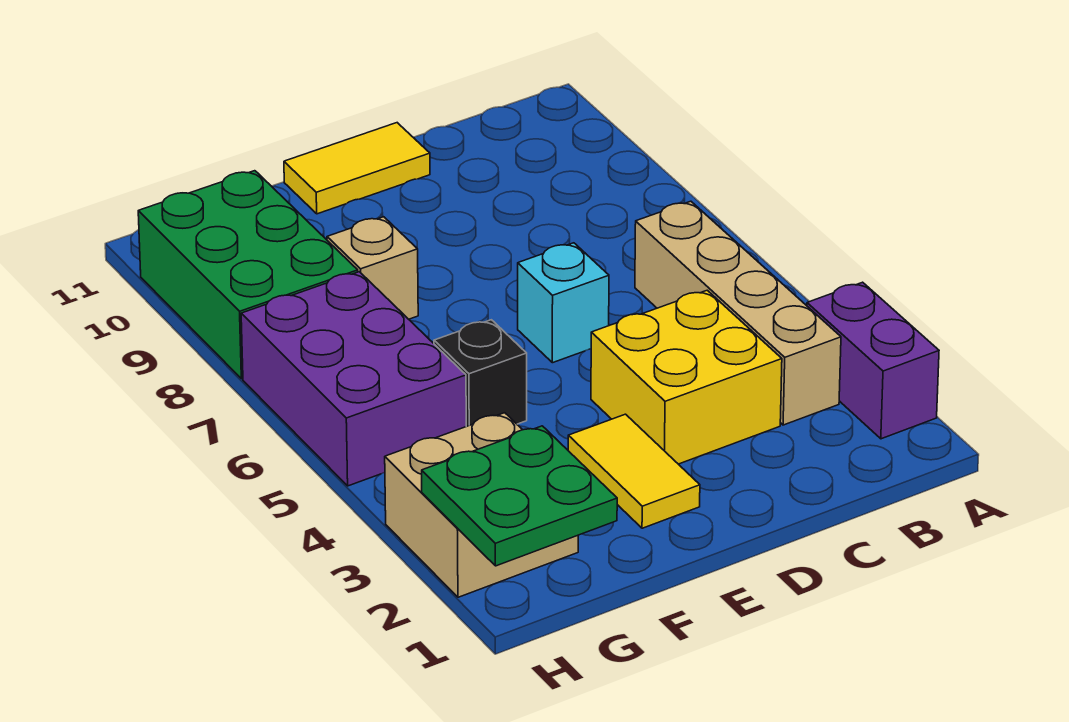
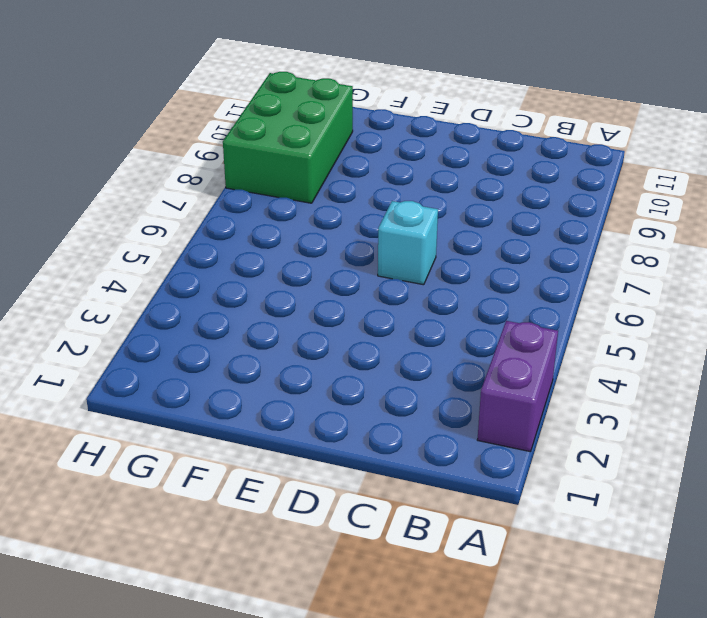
none -> tan 1x4 brick [635,201,841,425]
none -> yellow 2x2 brick [591,290,782,464]
none -> yellow 1x2 tile [284,123,430,214]

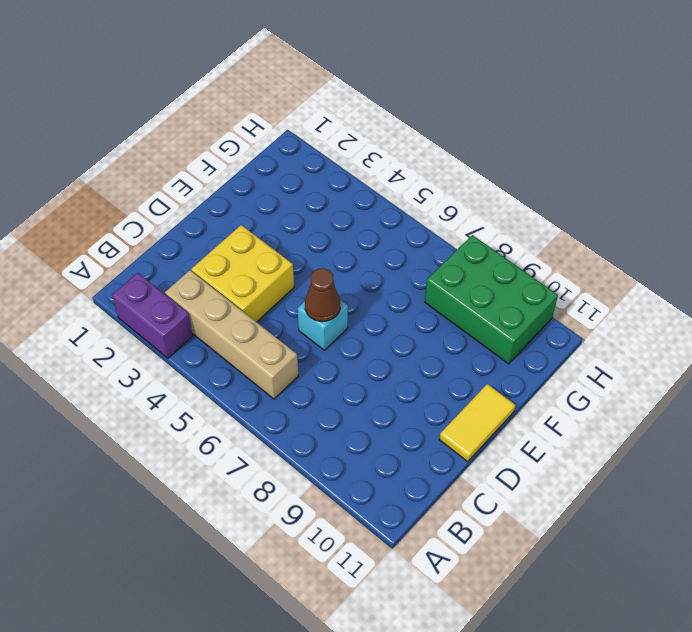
brown 1x1 cone [305,268,340,322] -> none
none -> yellow 1x2 tile [568,414,700,528]
none -> black 1x1 brick [434,320,527,426]
none -> tan 1x1 brick [327,217,418,319]

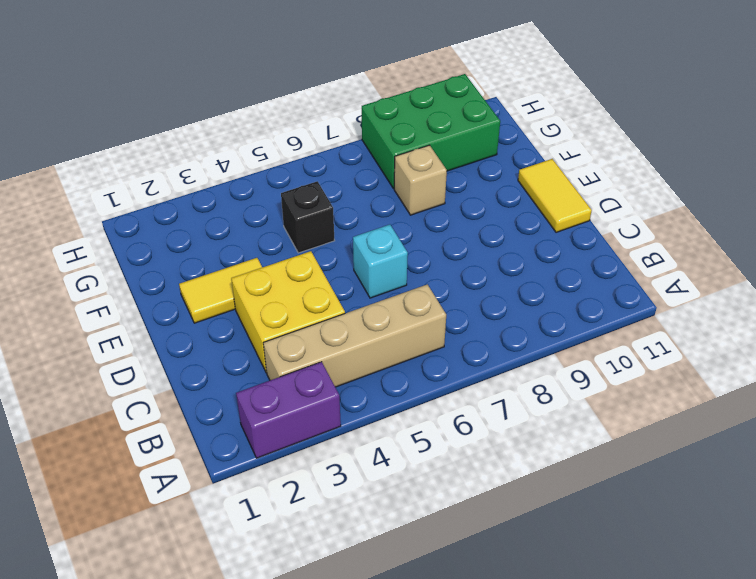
none -> tan 2x2 brick [385,413,578,597]
none -> purple 2x3 brick [241,272,466,486]
none -> green 2x2 plate [422,426,617,566]

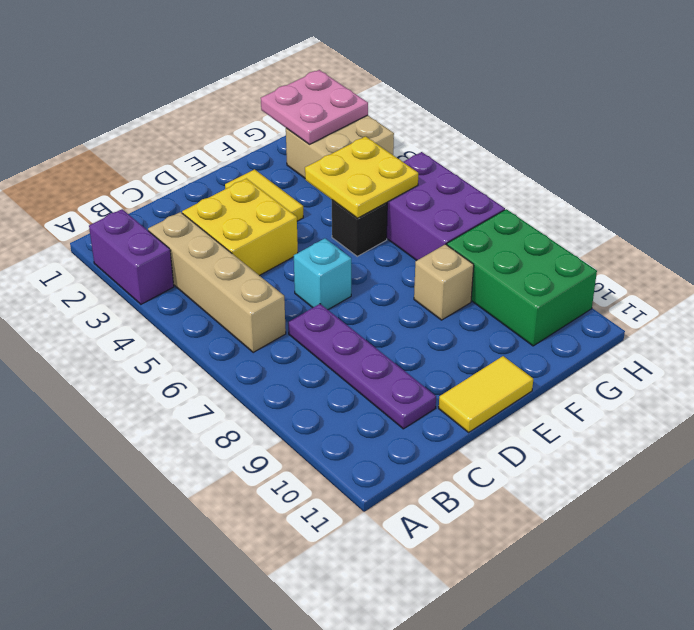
purple 1x4 plate [288,304,436,429] -> none
yellow 2x2 plate [305,136,418,218] -> none
pink 2x2 plate [261,70,368,144] -> green 2x2 plate [422,426,617,566]

